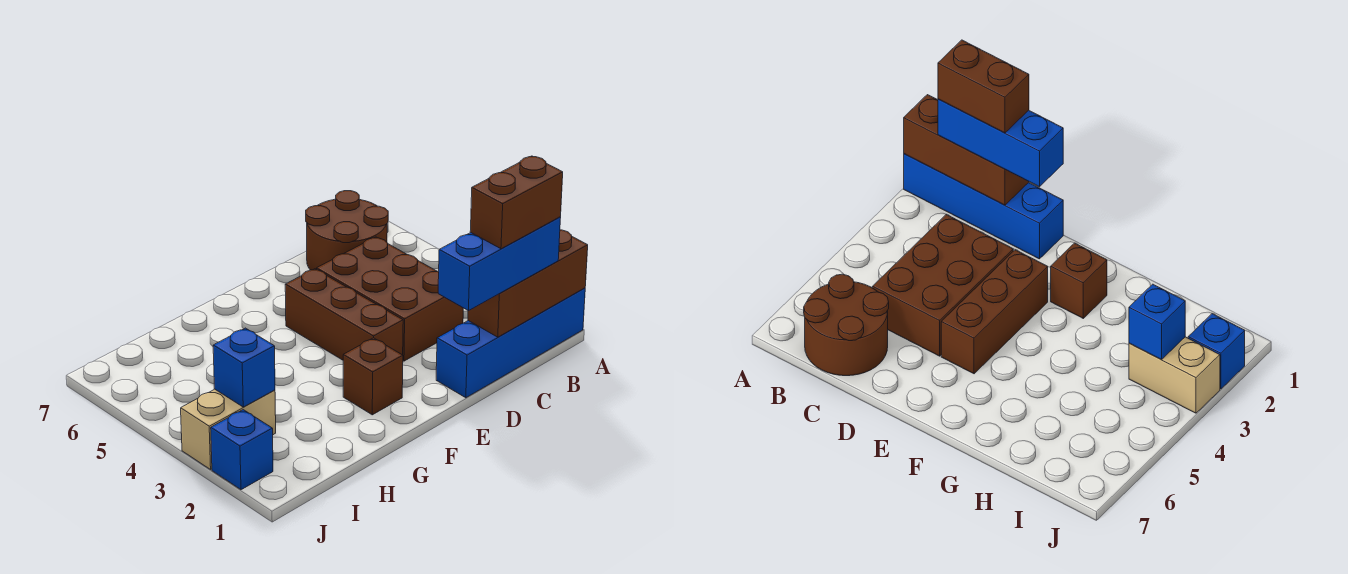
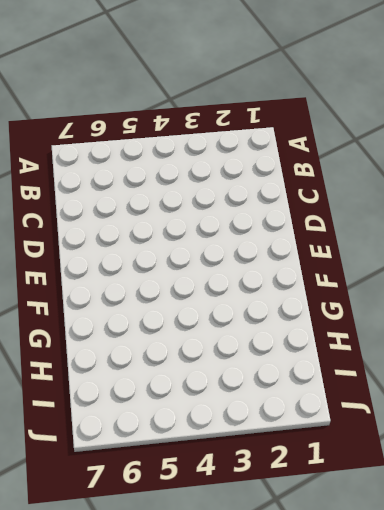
none -> blue 1x4 brick [436,288,585,398]
none -> brown 2x2 round brick [306,191,388,270]

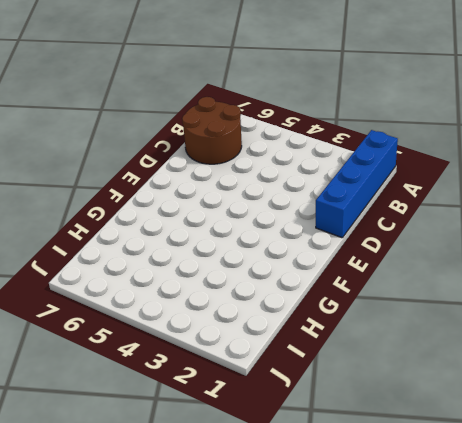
none -> brown 2x3 brick [317,237,463,361]
none -> brown 1x3 brick [285,269,403,360]

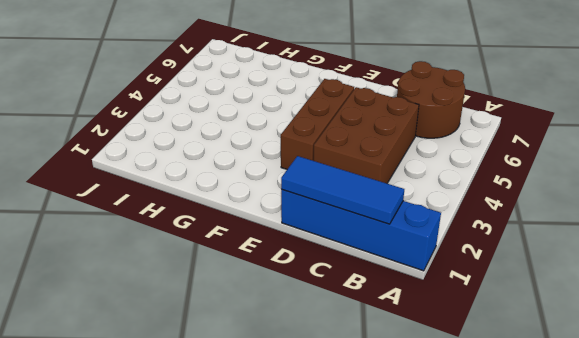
blue 1x3 tile [281,156,404,224] -> brown 1x3 brick [468,230,588,337]
none -> brown 1x1 brick [343,338,403,415]
none -> tan 1x2 brick [181,389,276,469]

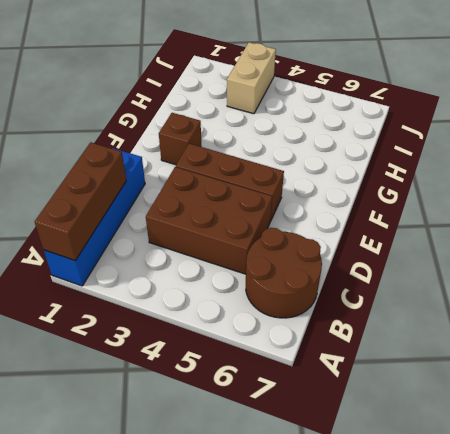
none -> blue 1x1 brick [211,410,273,490]
none -> blue 1x1 brick [213,328,275,407]

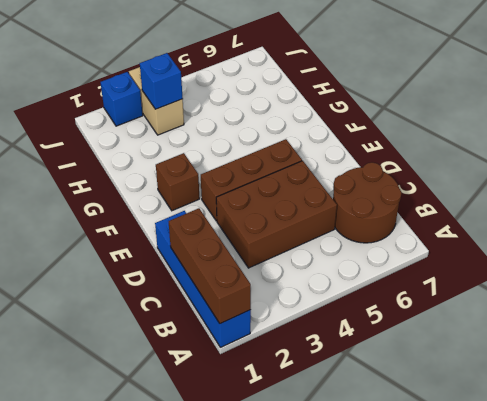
none -> blue 1x3 brick [438,217,561,311]
none -> brown 1x2 brick [470,156,563,249]

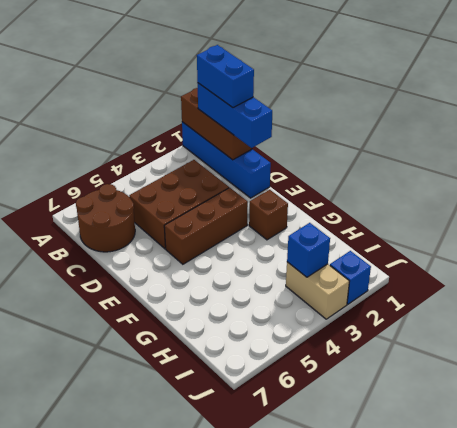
blue 1x2 brick [197,45,254,108] -> brown 1x2 brick [470,156,563,249]

